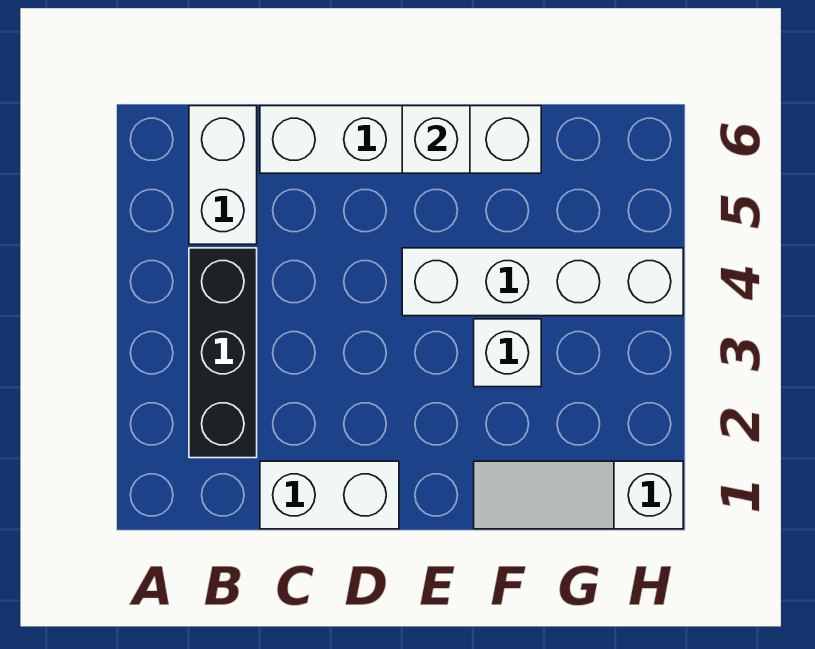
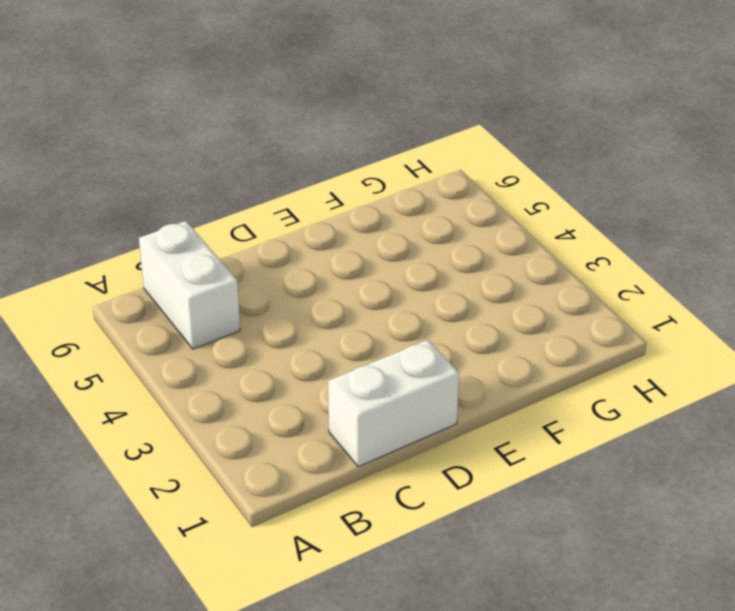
none -> black 1x3 brick [189,248,257,458]
none -> white 1x4 brick [260,106,541,173]

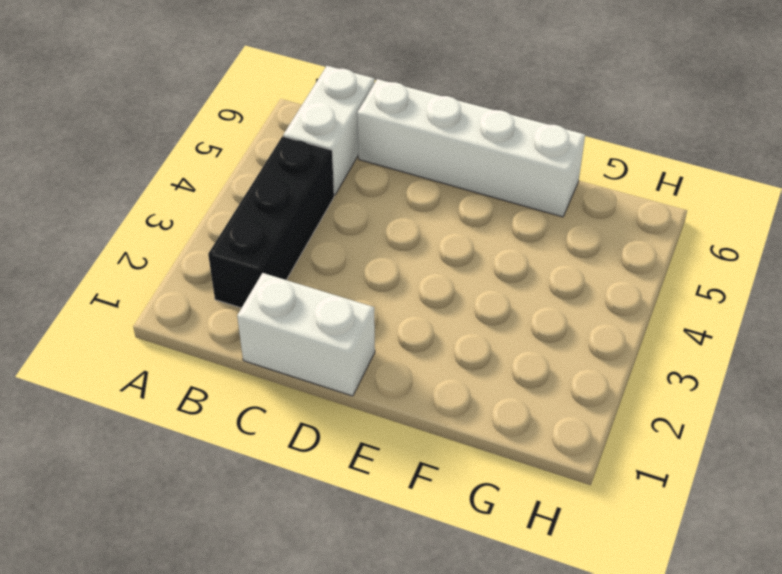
none -> white 1x4 brick [402,248,683,316]
none -> white 1x3 slope [474,461,683,529]

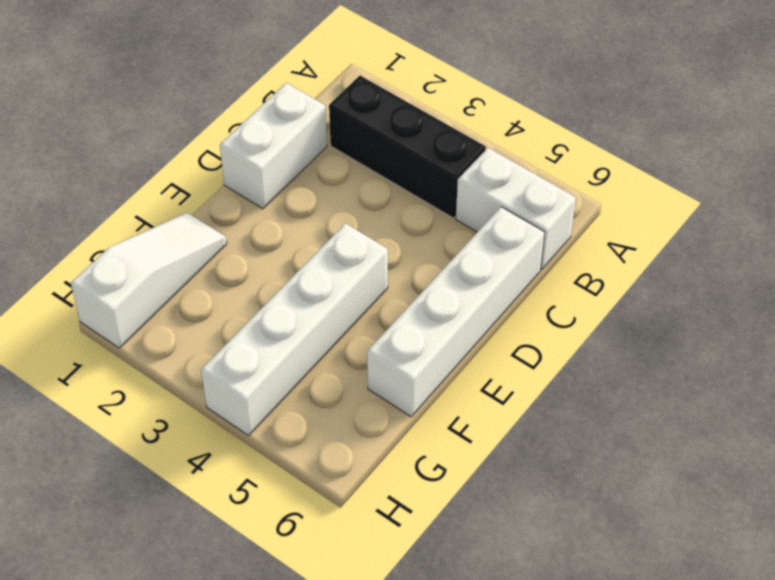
none -> white 1x1 brick [474,319,541,387]
none -> white 1x1 brick [402,106,470,173]

